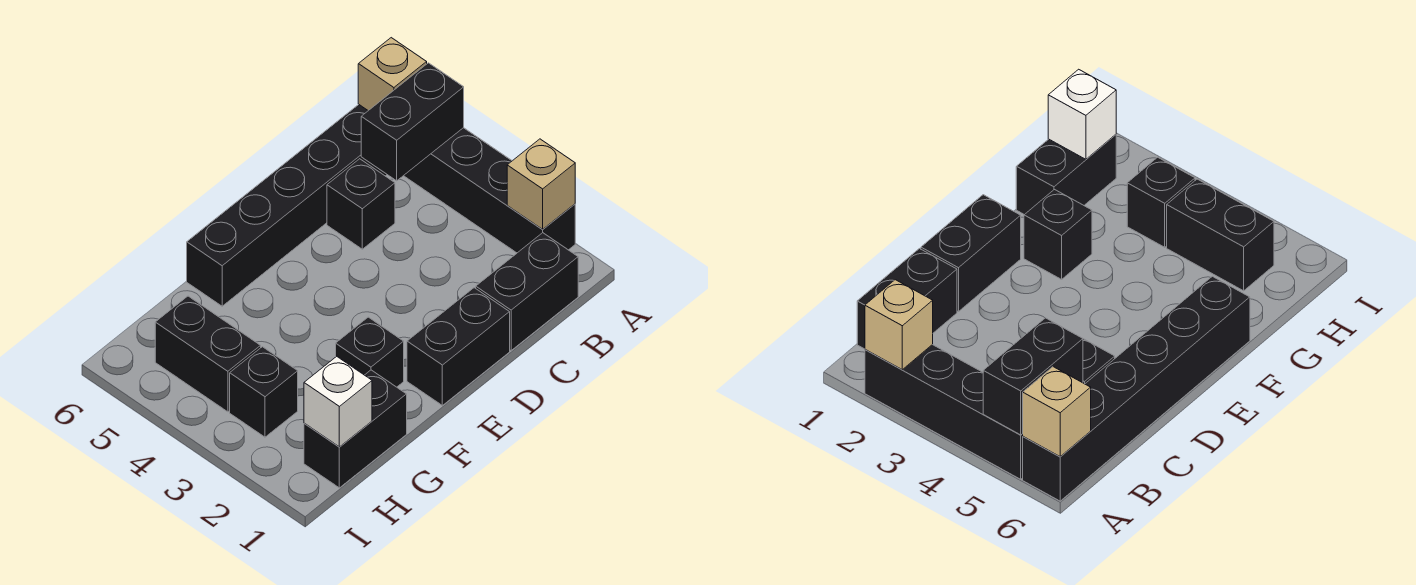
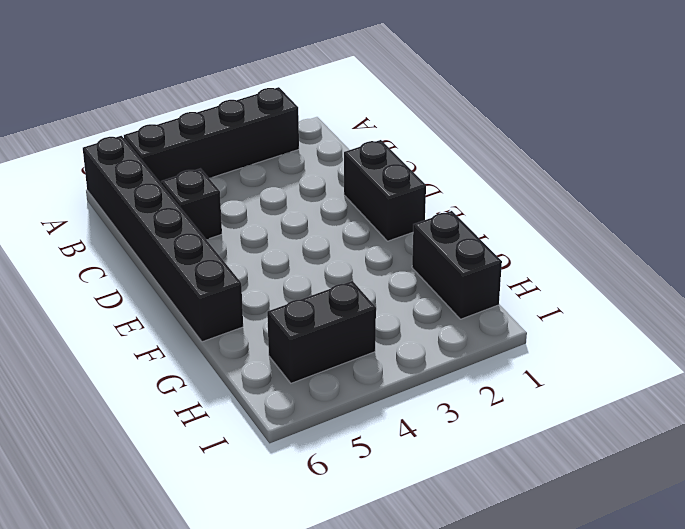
none -> black 1x2 brick [476,233,578,351]
none -> black 1x1 brick [336,317,404,387]
none -> black 1x1 brick [230,347,298,437]

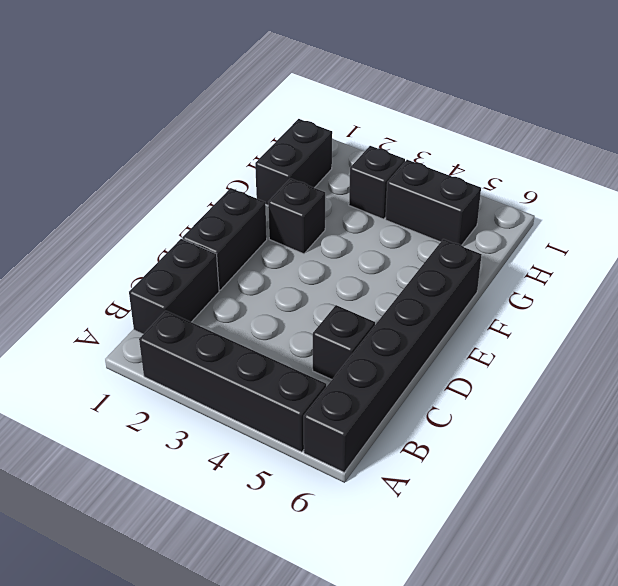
none -> tan 1x1 brick [507,139,575,229]
none -> black 1x2 brick [361,63,464,181]
none -> tan 1x1 brick [358,38,427,111]

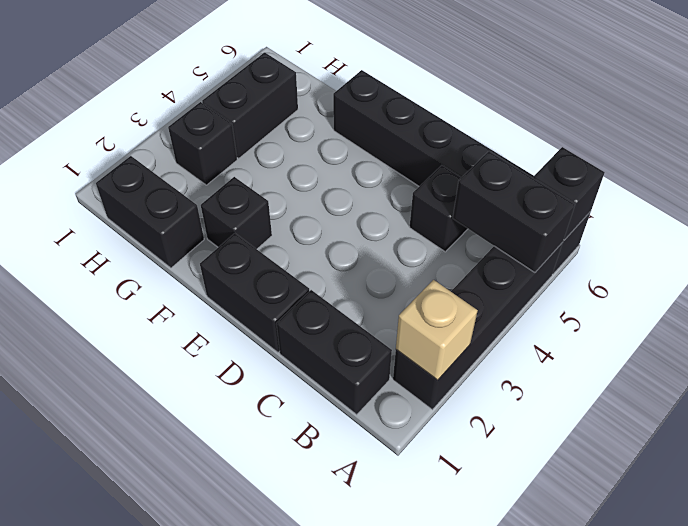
black 1x1 brick [533,147,605,240] -> tan 1x1 brick [358,38,427,111]
none -> white 1x1 brick [304,356,372,447]

